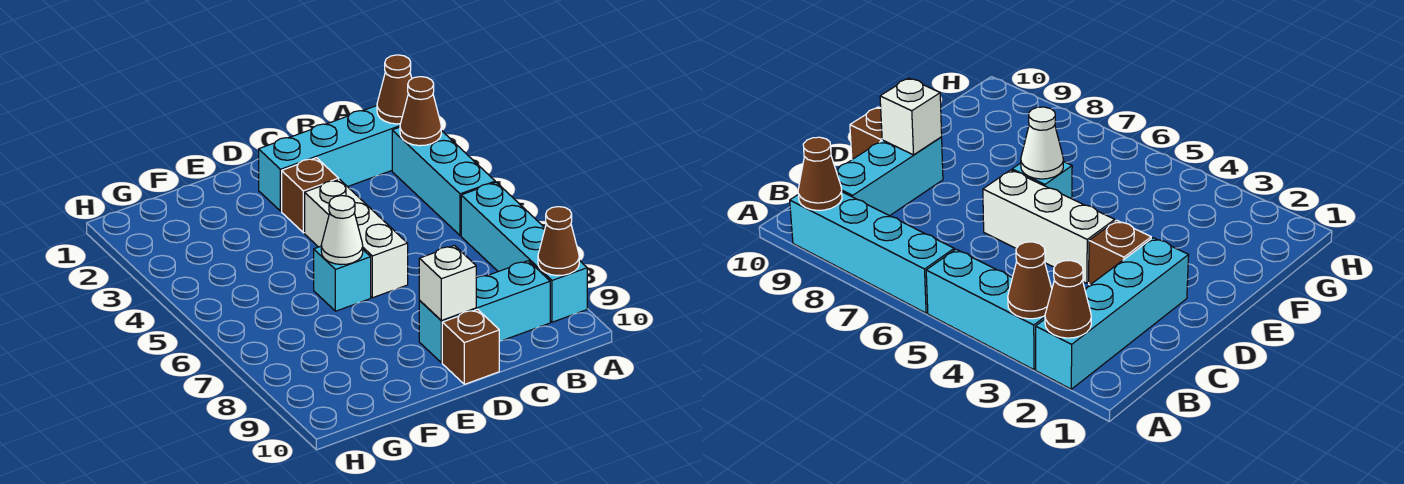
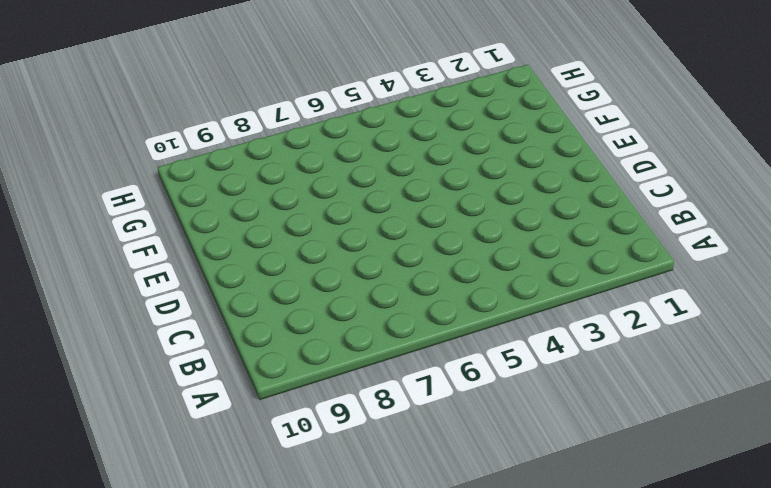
none -> cyan 1x4 brick [259,106,400,211]
none -> cyan 1x3 brick [392,127,495,236]
none -> cyan 1x4 brick [461,182,587,322]

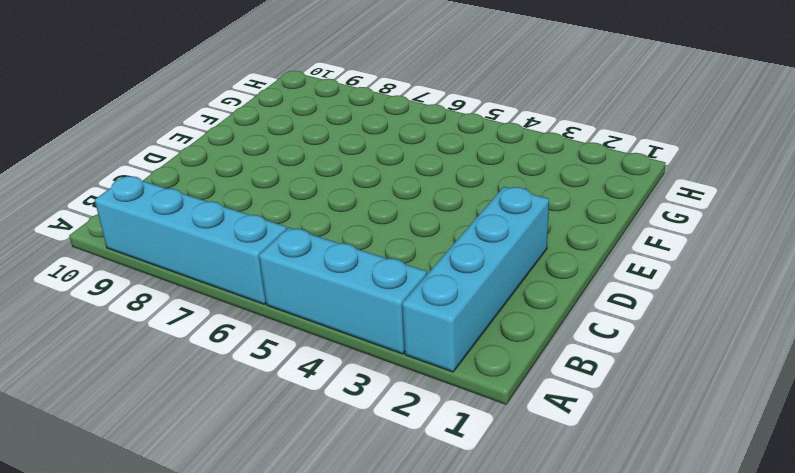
none -> cyan 1x3 brick [419,261,550,363]
none -> brown 1x1 brick [282,158,339,233]
none -> white 1x3 brick [305,179,408,298]

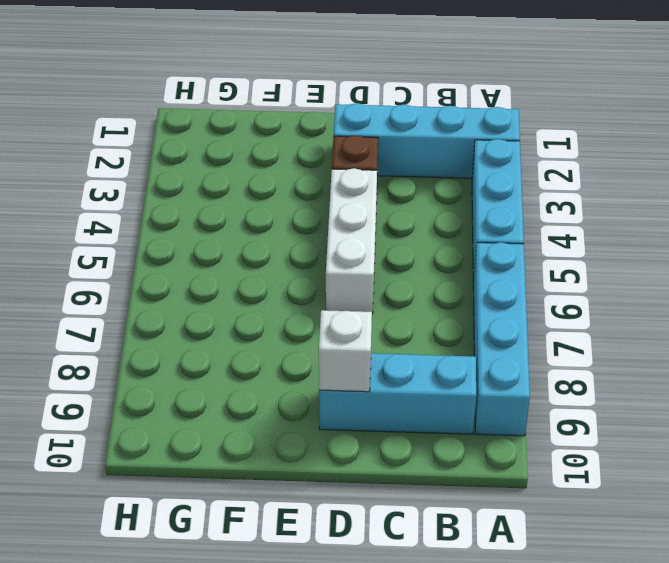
none -> brown 1x1 brick [442,309,499,384]
none -> cyan 1x1 brick [314,246,371,311]
none -> brown 1x1 cone [377,55,412,124]

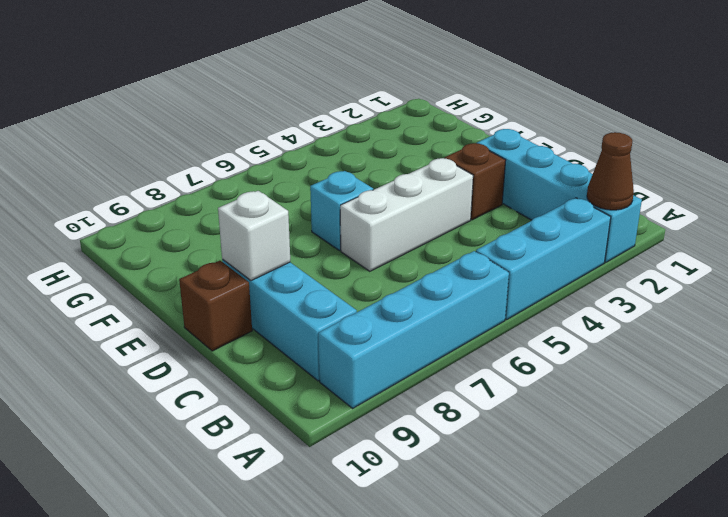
none -> brown 1x1 cone [400,77,441,146]
none -> brown 1x1 cone [538,207,579,276]
none -> white 1x1 cone [321,196,363,265]

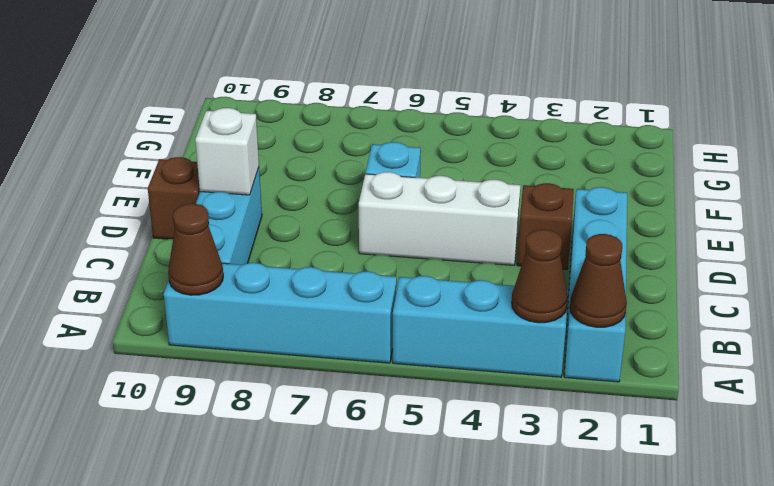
none -> white 1x1 cone [321,196,363,265]

